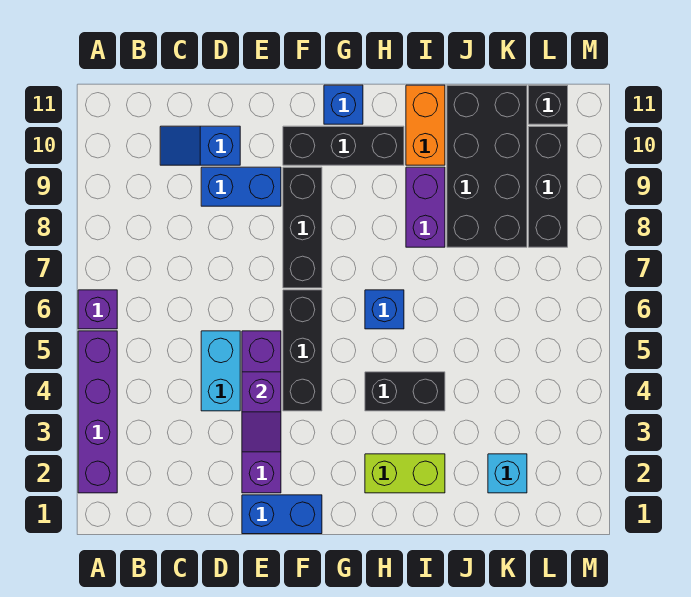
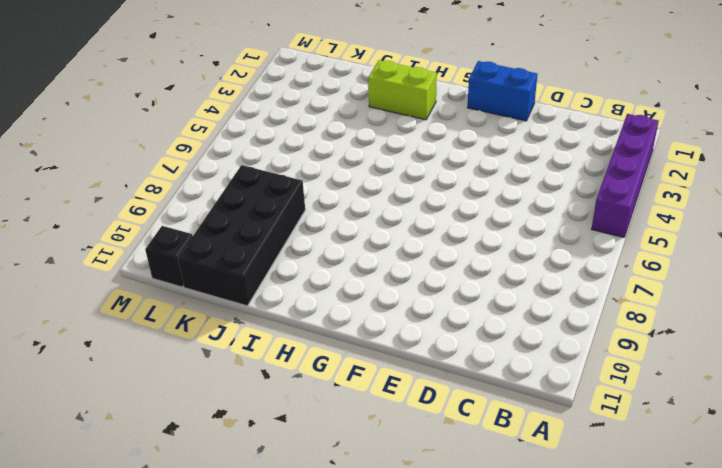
none -> purple 1x1 brick [78,290,117,329]
none -> blue 1x2 slope [160,126,240,165]
none -> cyan 1x2 brick [201,331,240,411]

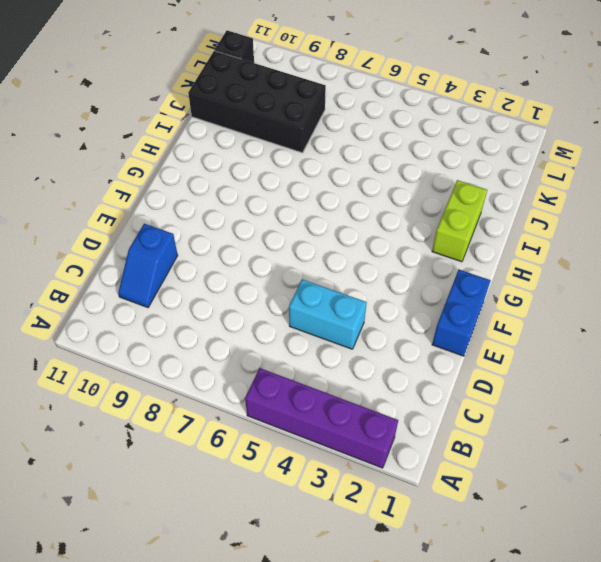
none -> purple 1x1 brick [78,290,117,329]
none -> blue 1x2 brick [201,167,281,206]
none -> purple 1x4 brick [242,331,281,493]

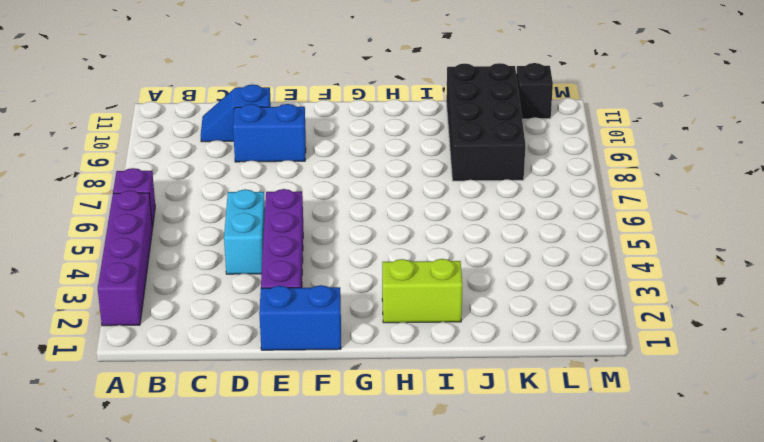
none -> black 1x3 brick [283,290,322,411]
none -> black 1x3 brick [283,167,322,288]
none -> black 1x3 brick [283,126,404,165]

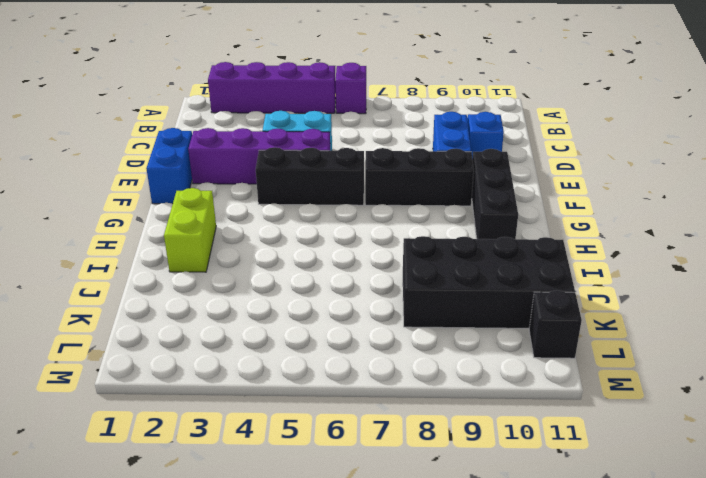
none -> blue 1x1 brick [324,85,363,124]
none -> black 1x2 brick [365,372,445,411]
none -> blue 1x1 brick [365,290,404,329]

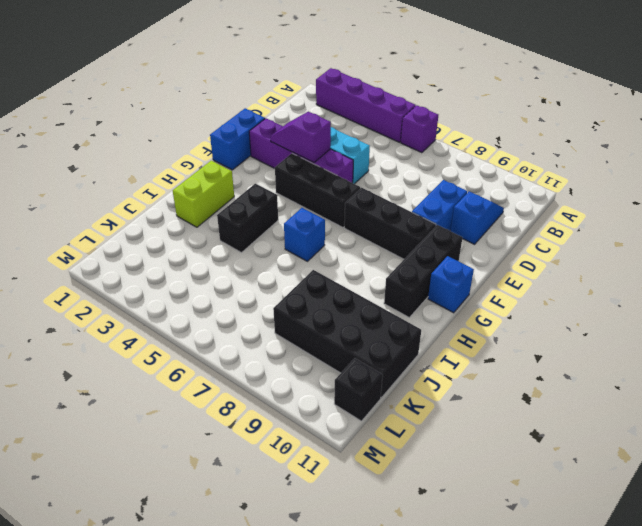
none -> purple 1x2 brick [406,167,445,247]
none -> orange 1x2 brick [406,85,445,165]
none -> cyan 1x1 brick [488,454,527,493]

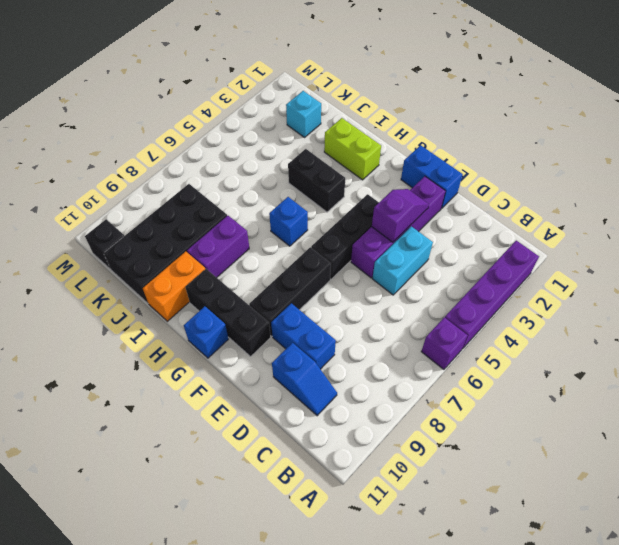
none -> black 1x3 brick [529,126,568,247]

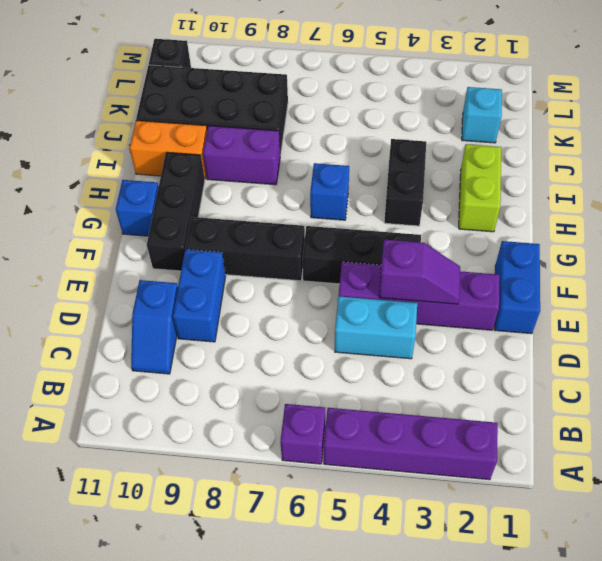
none -> black 1x3 brick [529,126,568,247]

